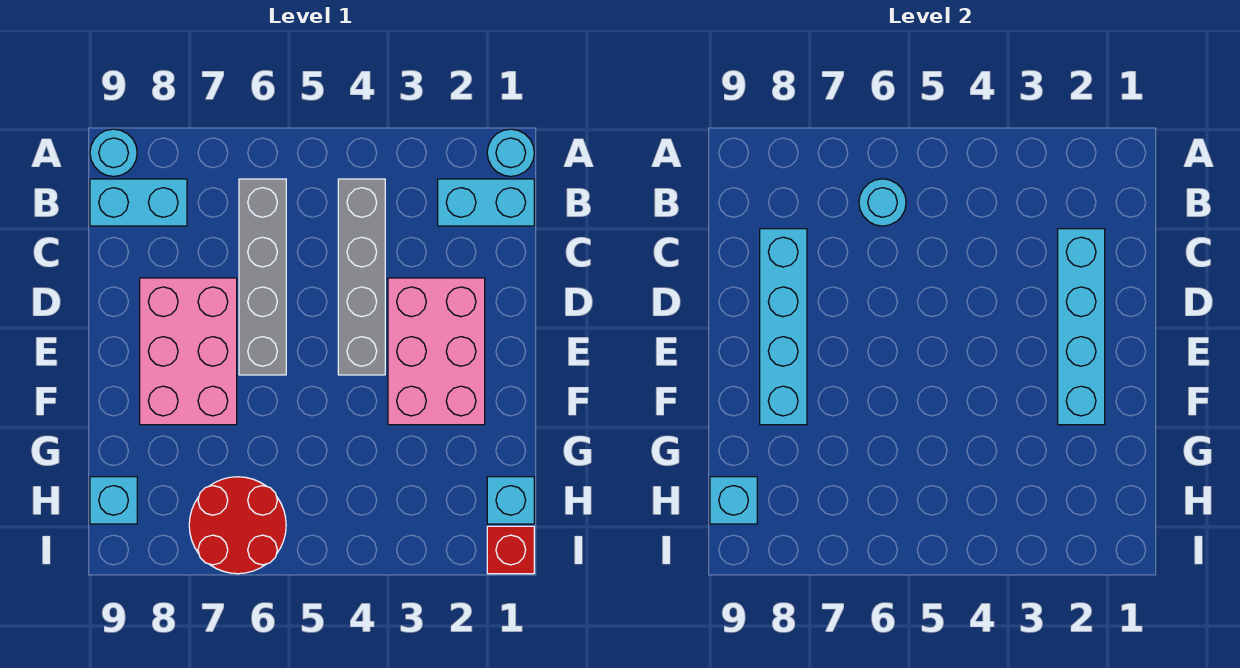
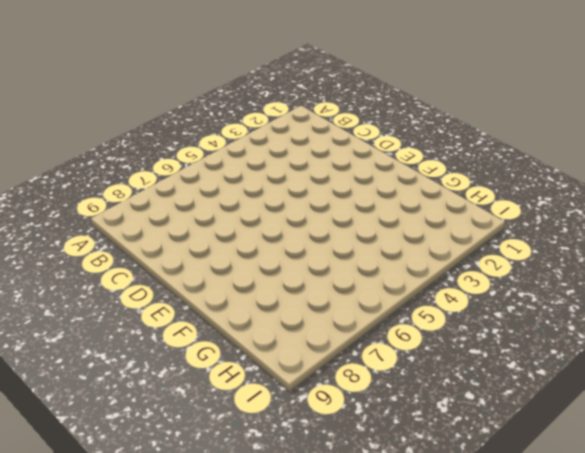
none -> cyan 1x1 round brick [487,129,534,176]
none -> cyan 1x1 round brick [90,129,137,176]
none -> cyan 1x2 brick [438,179,534,226]

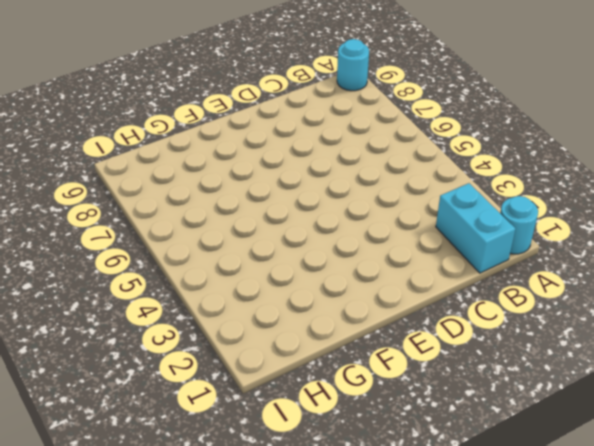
none -> grey 1x4 brick [338,179,385,375]
none -> grey 1x4 brick [239,179,286,375]
none -> cyan 1x2 brick [90,179,187,226]

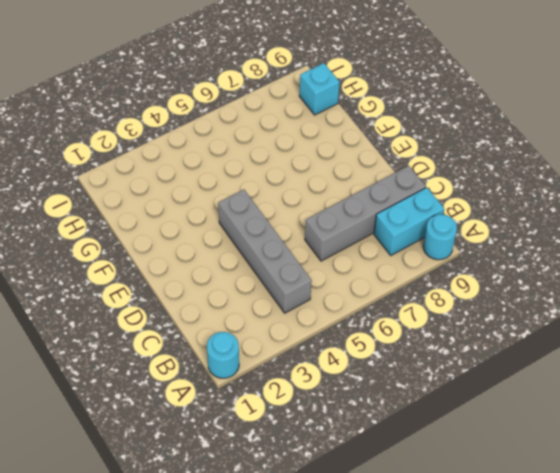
grey 1x4 brick [305,166,426,261] -> grey 1x4 brick turned to [239,179,286,375]
none -> cyan 1x2 brick [438,179,534,226]
none -> pink 2x3 brick [388,278,485,425]
none -> pink 2x3 brick [140,278,237,425]

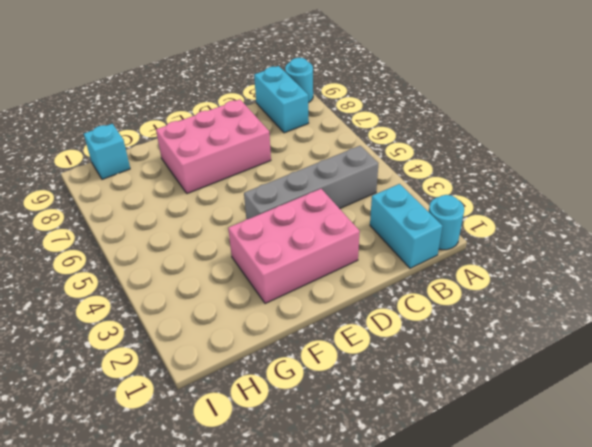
none -> grey 1x4 brick [239,179,286,375]
none -> cyan 1x1 brick [487,477,534,524]
none -> red 2x2 round brick [189,477,286,574]

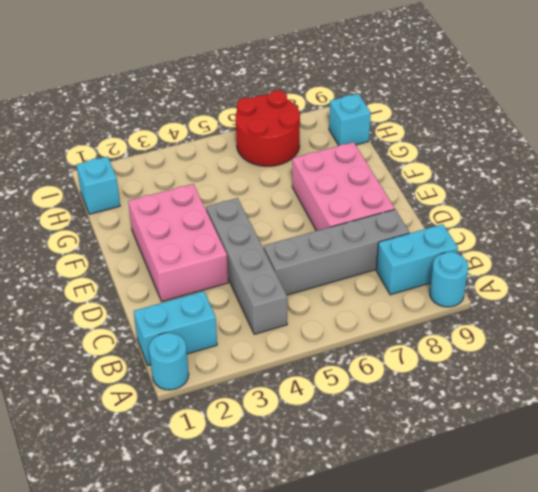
grey 1x4 brick [264,209,409,295] -> grey 1x4 brick turned to [239,179,286,375]
none -> red 1x1 brick [487,526,534,574]
none -> cyan 1x1 round brick [859,179,906,226]
none -> cyan 1x4 brick [1058,229,1105,425]

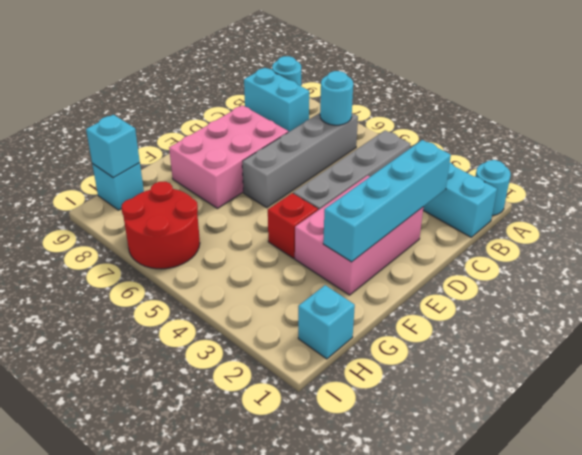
red 1x1 brick [268,193,318,258] -> red 1x1 brick moved to [487,526,534,574]
none -> cyan 1x4 brick [760,229,807,425]

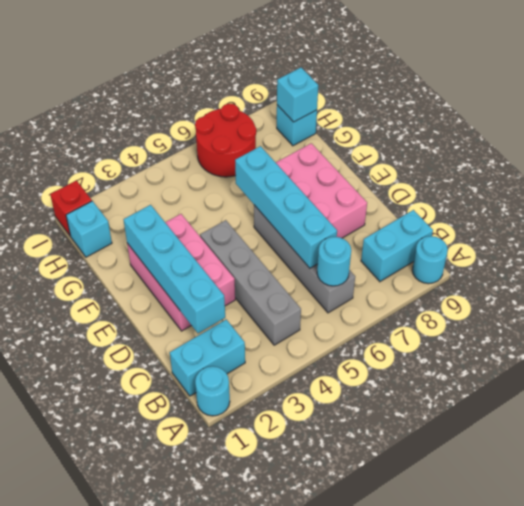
cyan 1x4 brick [235,146,337,268] -> cyan 1x4 brick moved to [760,229,807,425]

